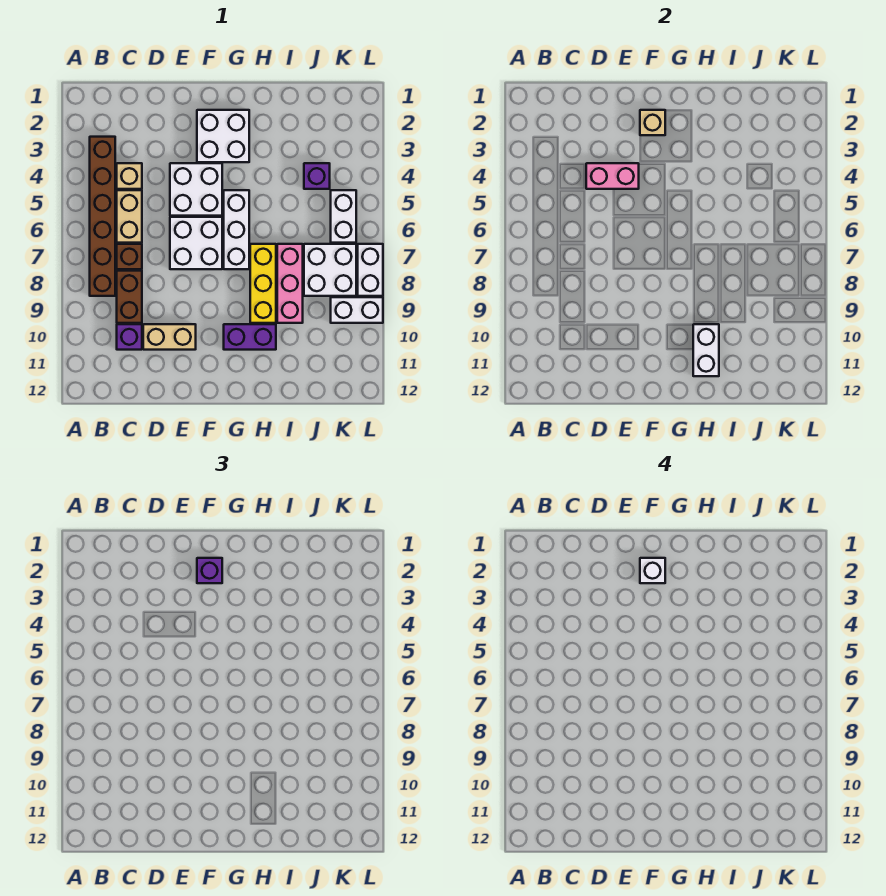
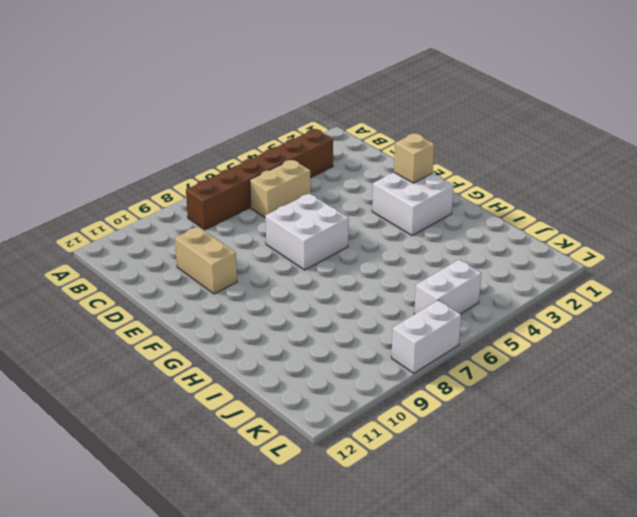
none -> tan 1x1 brick [117,163,142,189]
none -> brown 1x1 brick [117,244,142,269]
none -> brown 1x2 brick [117,271,142,323]

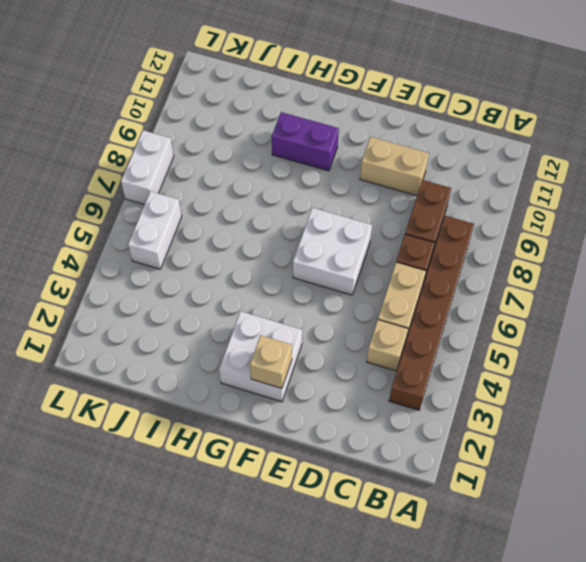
none -> purple 1x1 brick [117,324,142,350]
none -> white 2x2 brick [170,163,222,216]
none -> white 1x3 brick [224,190,249,269]

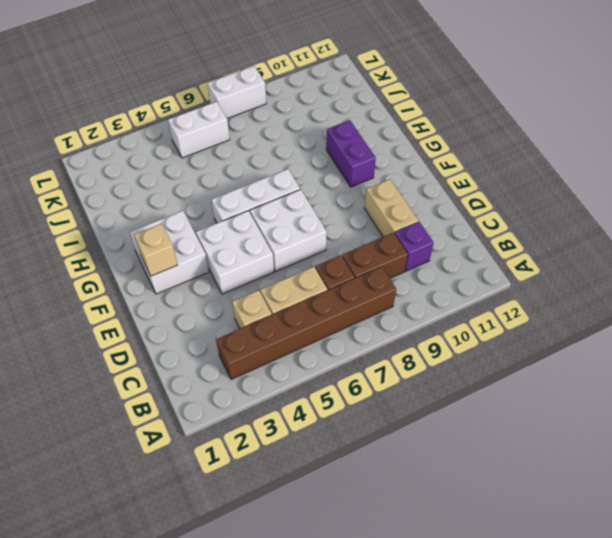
none -> yellow 1x3 brick [250,244,276,323]
none -> pink 1x3 brick [277,244,303,323]
none -> purple 1x1 brick [304,163,330,189]

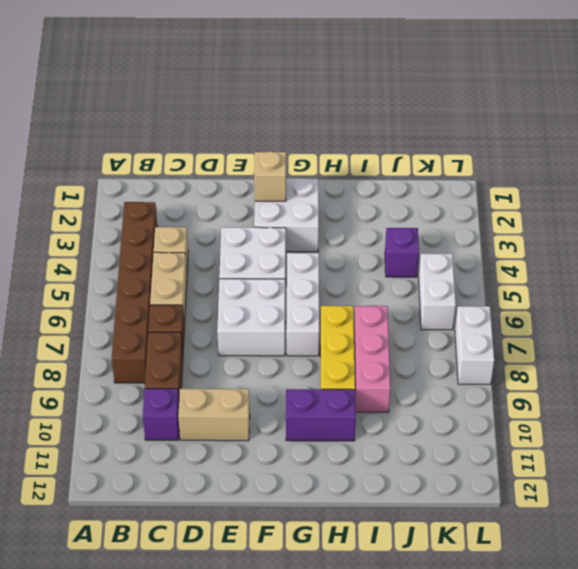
none -> white 2x2 brick [304,244,356,296]
none -> white 1x2 brick [331,297,383,323]
none -> pink 1x2 brick [586,163,639,189]

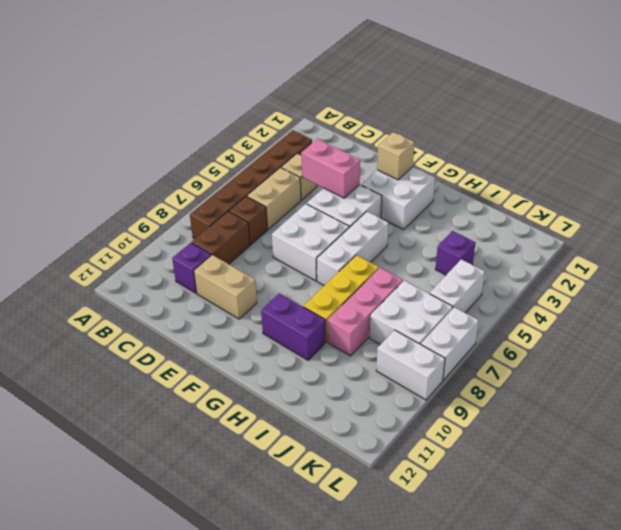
none -> white 1x2 brick [693,324,719,376]
none -> purple 1x1 brick [197,558,222,583]
none -> white 1x1 brick [640,558,665,583]

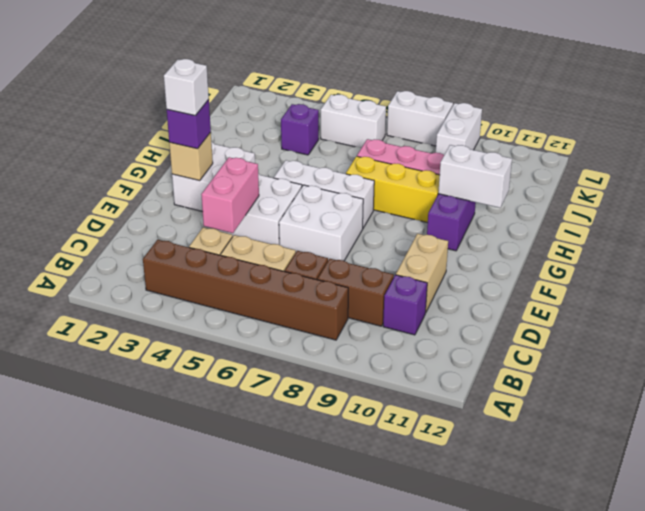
none -> white 2x2 brick [304,244,356,296]

